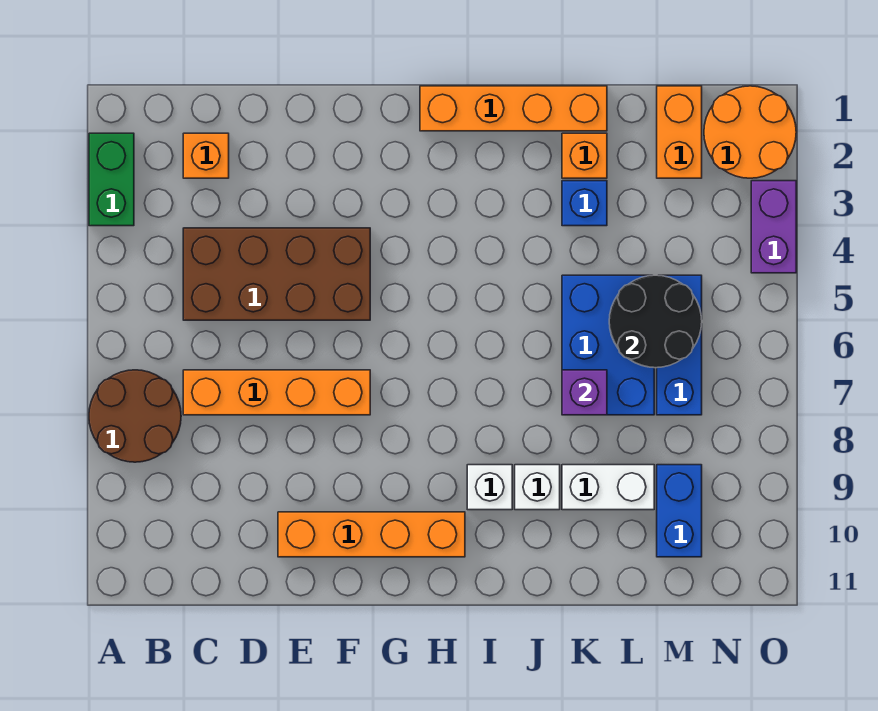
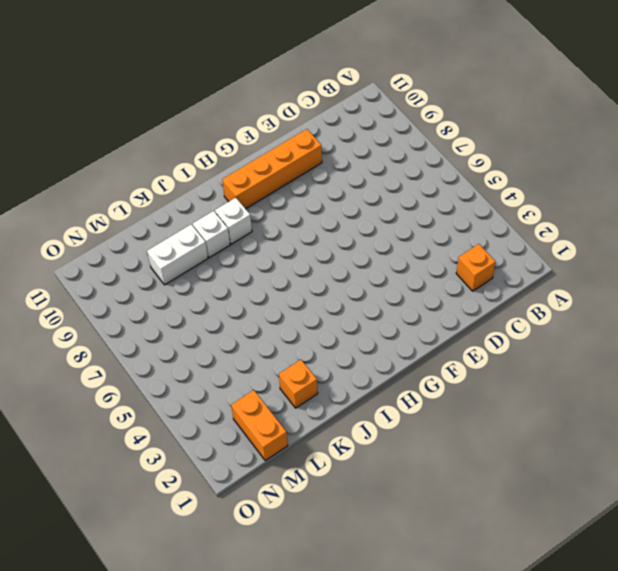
none -> green 1x2 brick [89,133,134,226]
none -> brown 2x2 round brick [89,370,181,462]
none -> brown 2x4 brick [183,228,370,320]

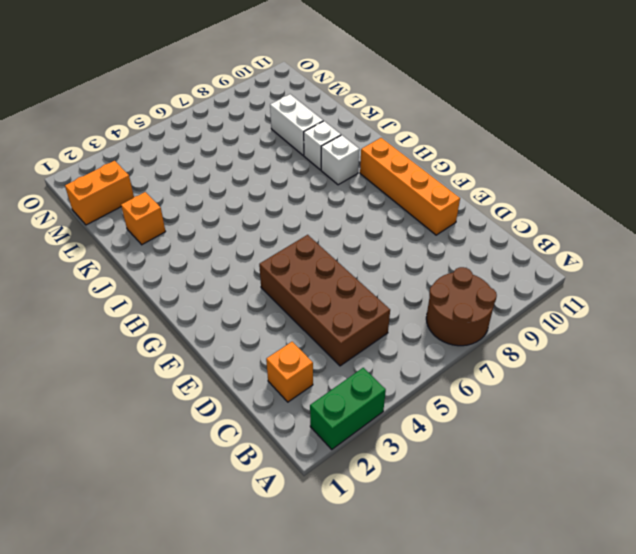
none -> orange 1x4 brick [183,370,370,415]
none -> orange 1x4 brick [420,86,607,131]
none -> blue 1x1 brick [562,181,607,226]

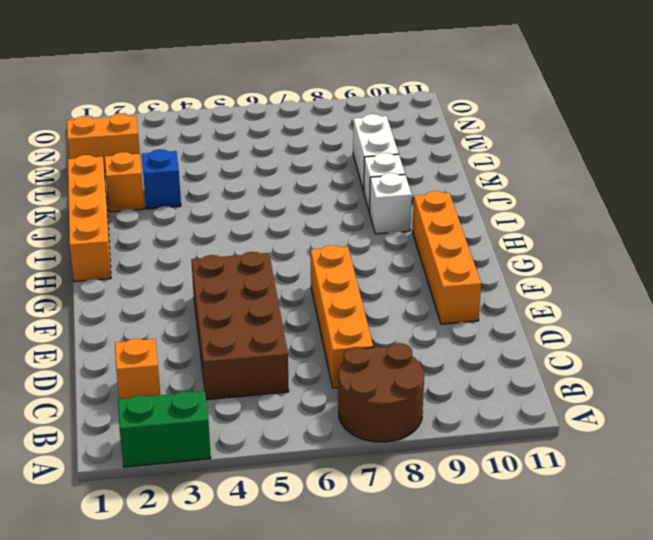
none -> blue 2x3 brick [562,275,654,415]
none -> blue 1x3 brick [657,275,702,415]
none -> blue 1x2 brick [657,465,702,557]

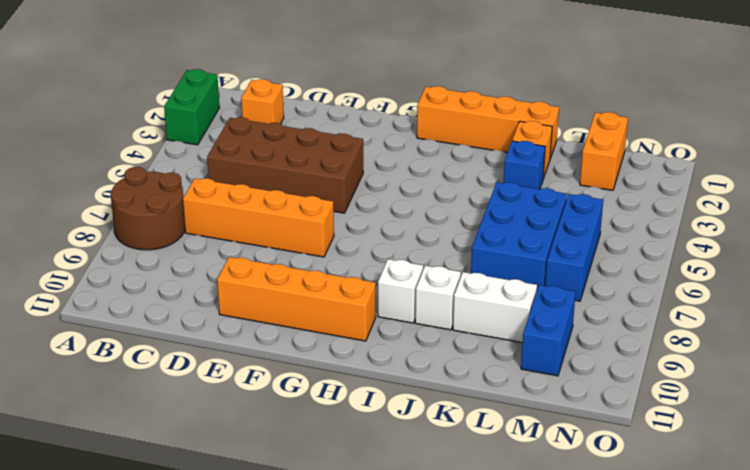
none -> orange 2x2 round brick [704,86,796,178]
none -> purple 1x2 brick [751,181,796,273]
none -> purple 1x1 brick [562,370,607,415]

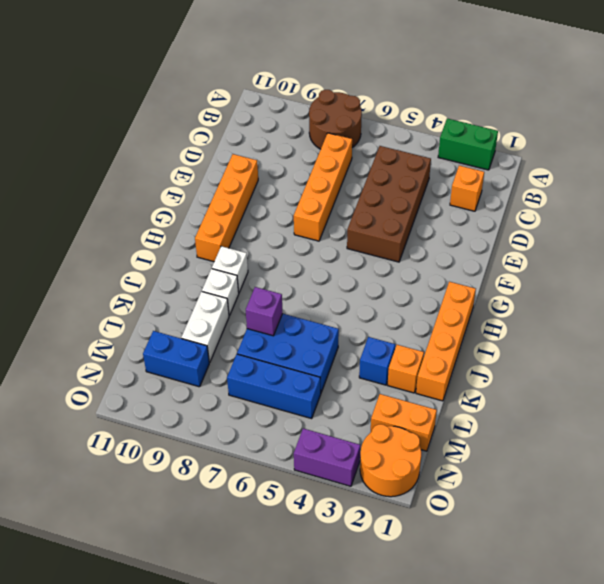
none -> black 2x2 round brick [609,275,702,368]

